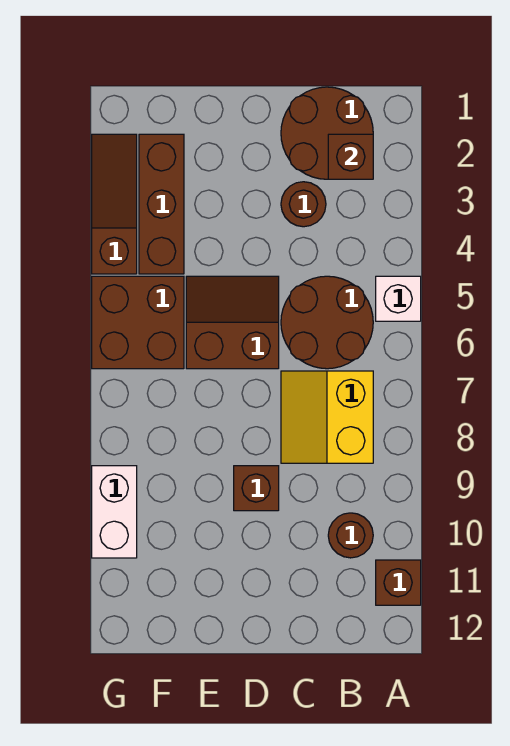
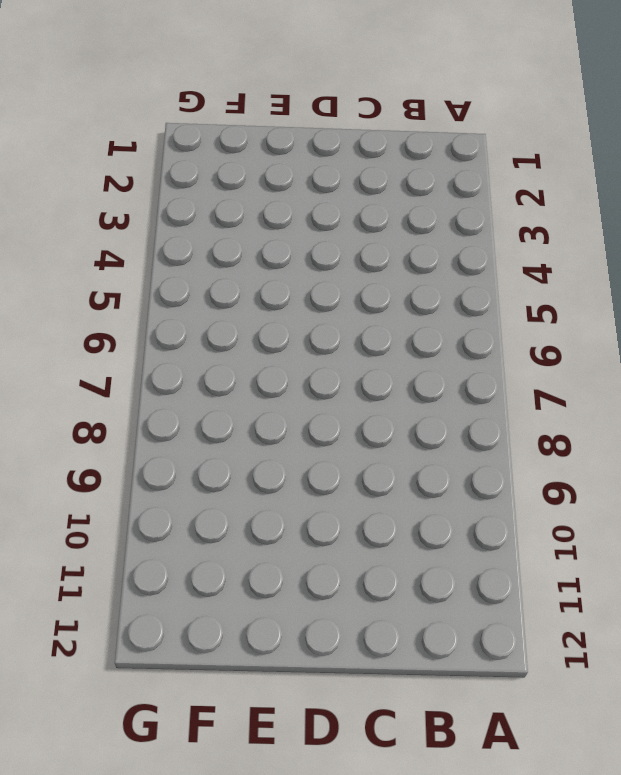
none -> white 1x1 brick [376,276,421,321]
none -> brown 1x1 brick [376,560,421,605]
none -> brown 2x2 round brick [281,87,373,179]

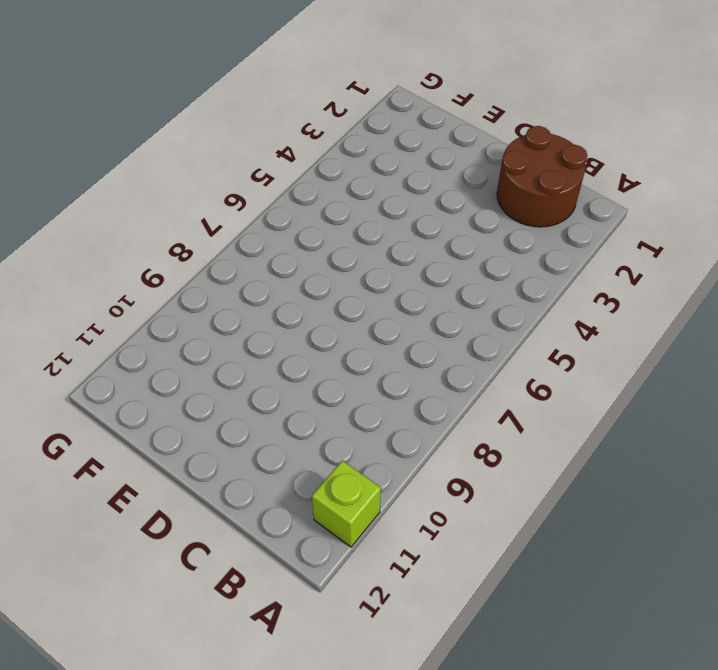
lime 1x1 brick [312,460,381,547] -> brown 1x1 brick [376,560,421,605]
none -> white 1x1 brick [376,276,421,321]
none -> brown 2x2 round brick [281,276,373,369]
none -> yellow 2x2 slope [281,371,373,463]

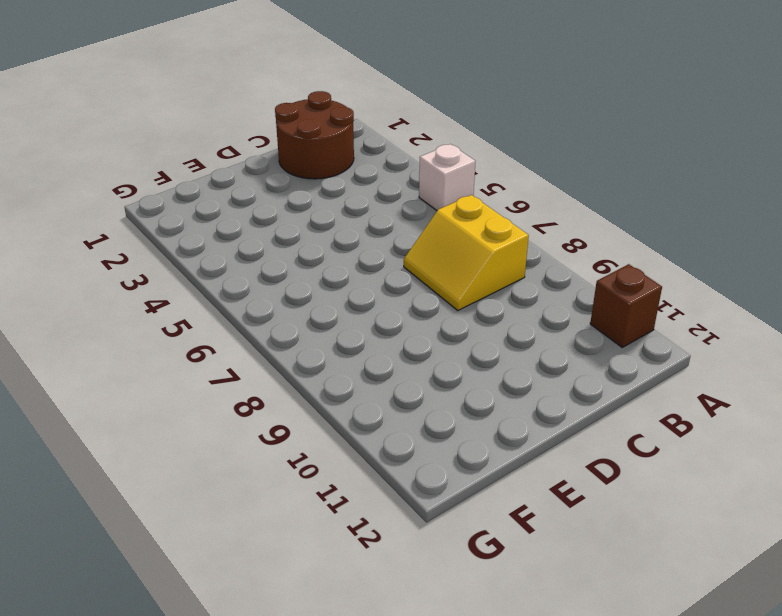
none -> brown 2x2 round brick [281,276,373,369]
none -> brown 1x1 round brick [328,513,373,558]
none -> brown 1x1 round brick [281,182,326,227]

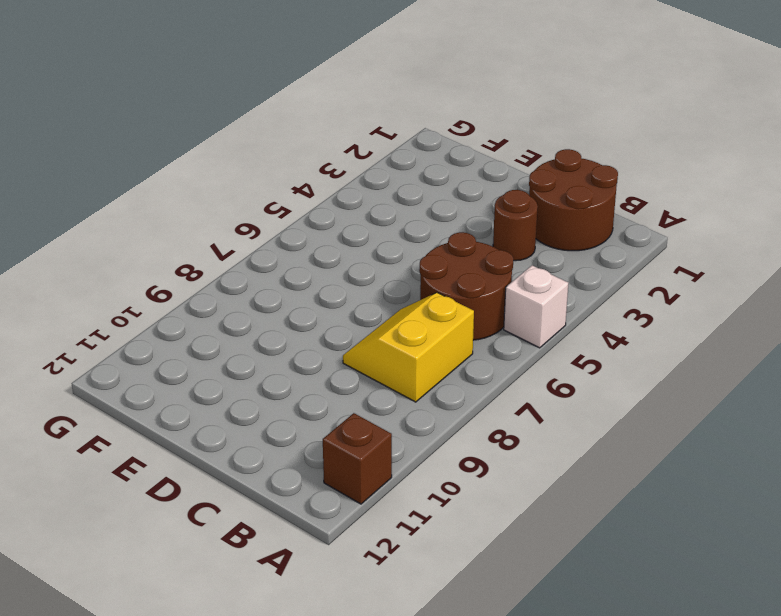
none -> brown 1x1 round brick [328,513,373,558]
none -> brown 2x2 slope [186,276,279,369]
none -> brown 1x1 brick [234,466,279,511]

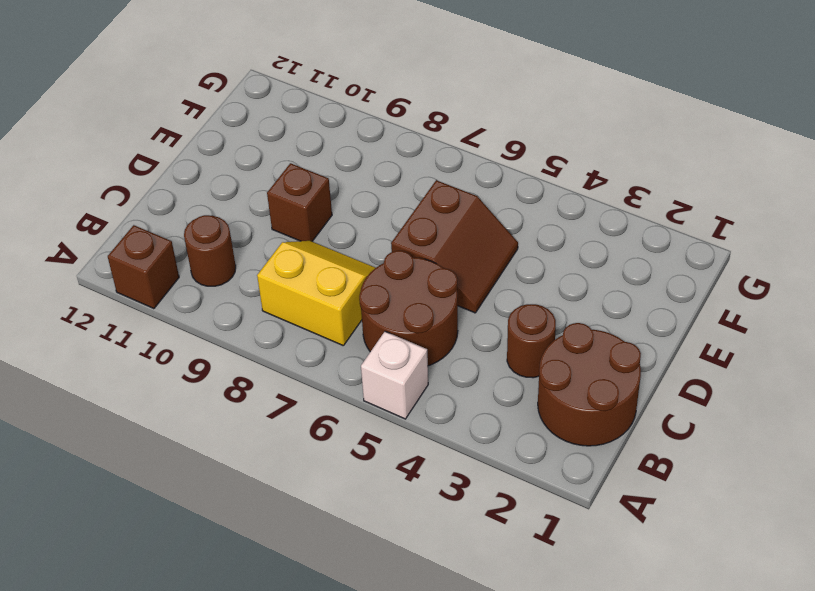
none -> brown 1x3 brick [139,134,184,274]
none -> brown 2x2 brick [92,276,184,369]
none -> brown 1x3 slope [92,134,137,274]

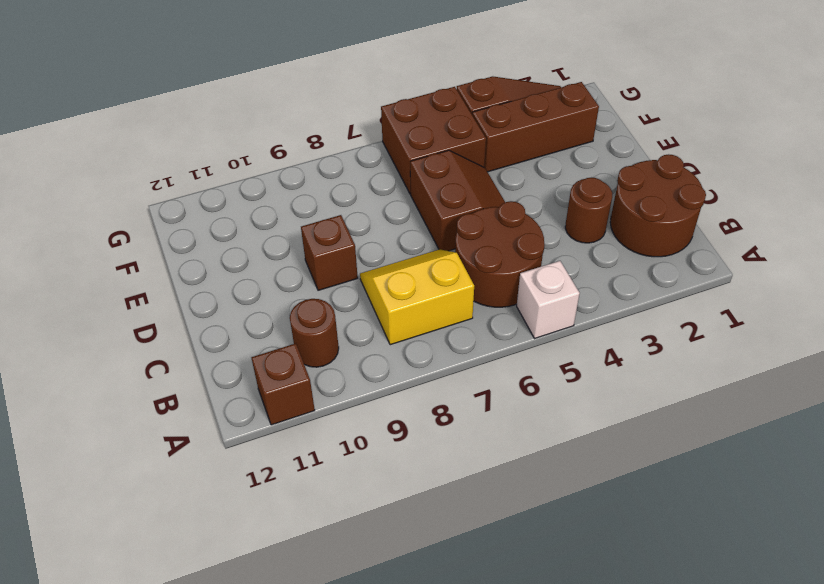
none -> white 1x2 brick [92,466,137,558]
none -> brown 1x1 brick [328,134,373,179]

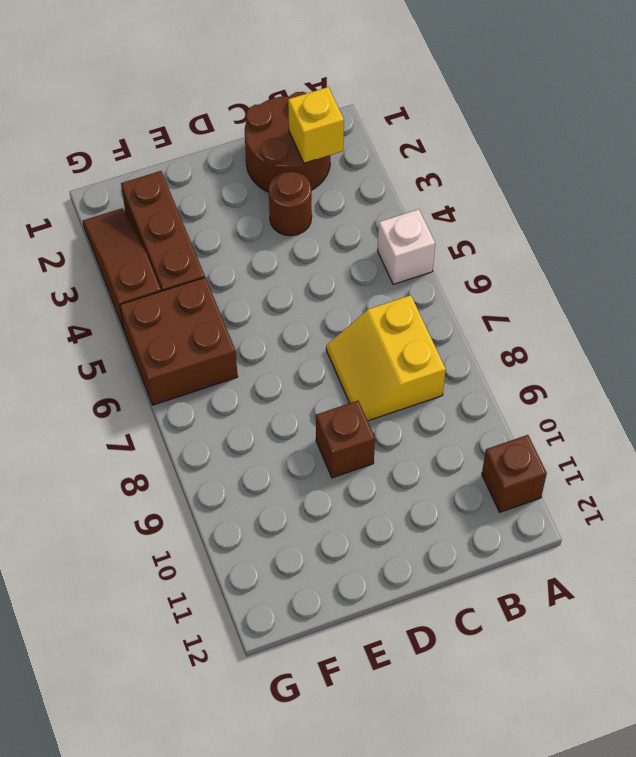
yellow 1x1 brick [288,87,344,163] -> brown 1x1 brick [328,134,373,179]
none -> brown 2x2 round brick [281,276,373,369]
none -> brown 1x1 round brick [328,513,373,558]
none -> brown 2x2 slope [186,276,279,369]

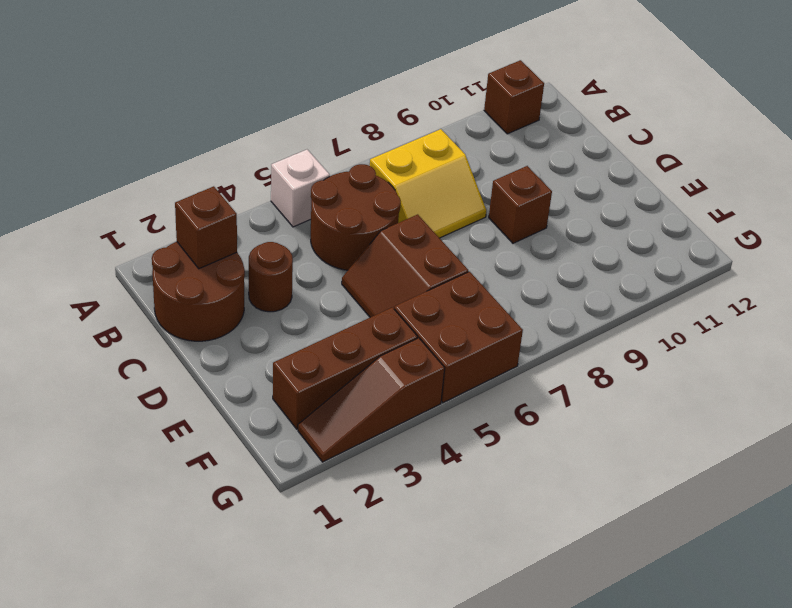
none -> brown 1x1 round brick [328,513,373,558]
none -> white 1x2 brick [92,466,137,558]

